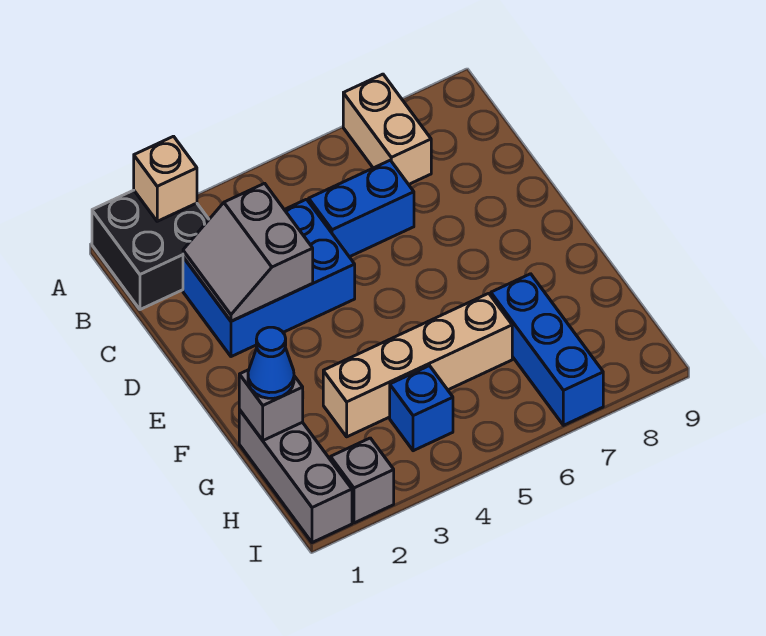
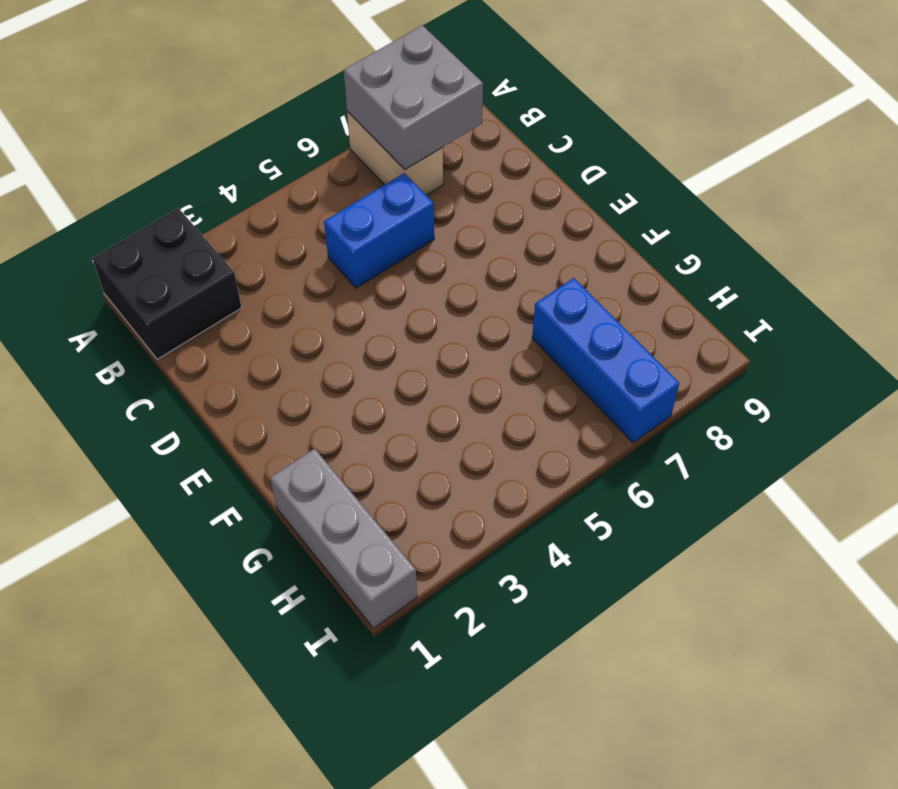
grey 2x2 brick [344,25,483,170] -> none
none -> blue 2x3 brick [183,199,355,357]
none -> tan 1x4 brick [323,293,512,437]
none -> blue 1x1 brick [390,366,453,451]

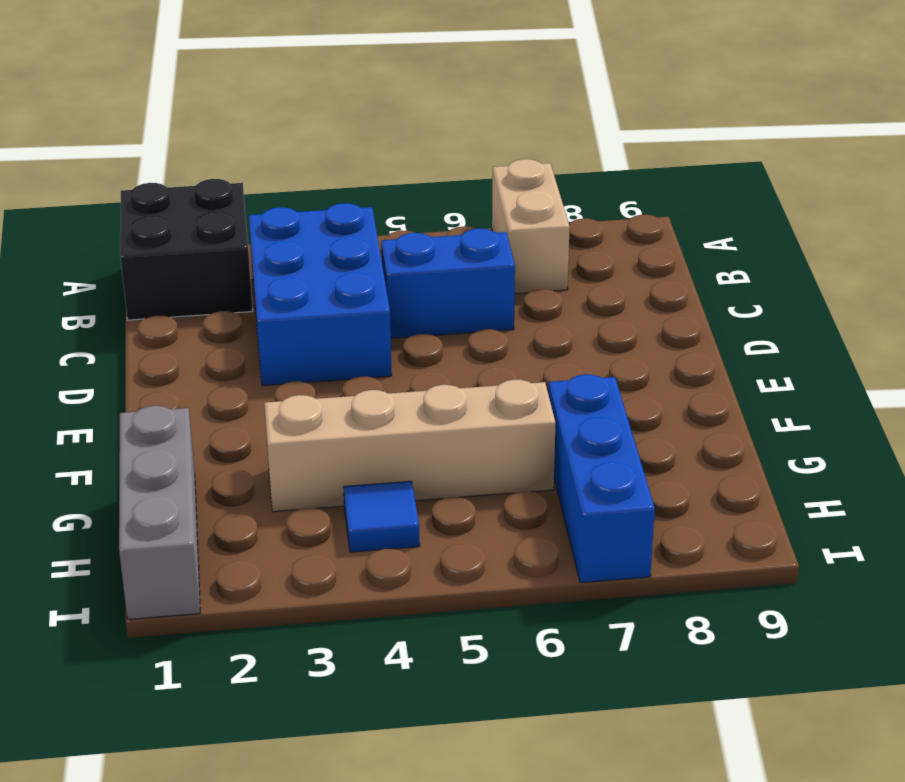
blue 2x3 brick [249,203,392,386] -> blue 2x3 brick turned to [183,199,355,357]
blue 1x1 tile [344,481,420,552] -> blue 1x1 brick [390,366,453,451]
none -> grey 1x1 brick [331,438,394,523]
none -> tan 1x1 brick [134,136,197,221]
none -> grey 2x2 slope [183,183,313,321]

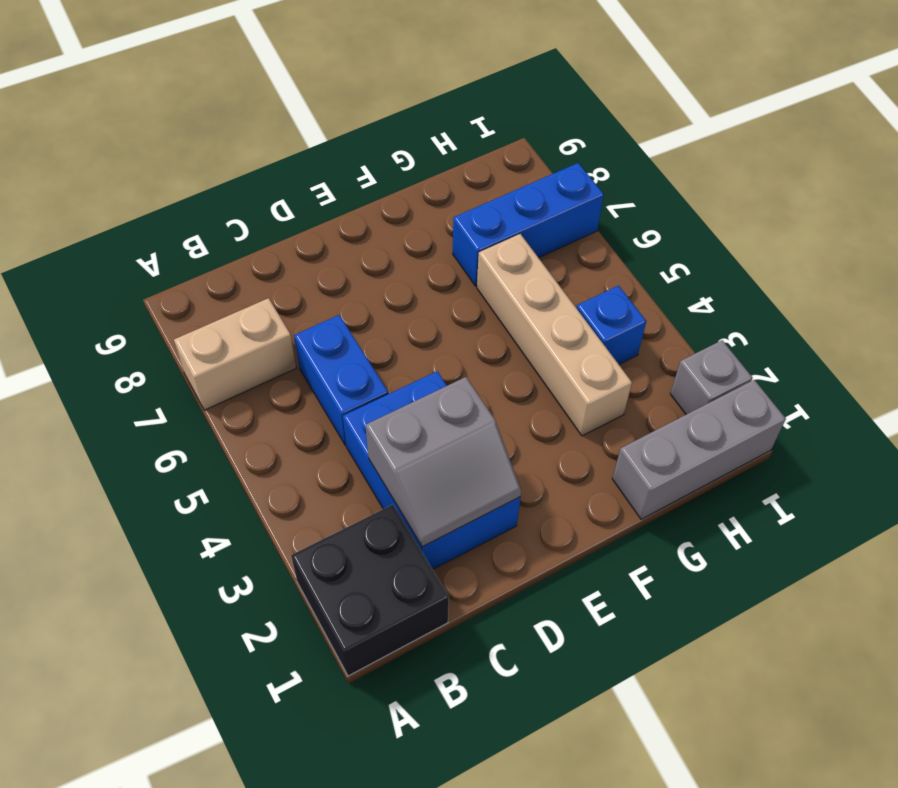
none -> tan 1x1 brick [134,136,197,221]
none -> grey 1x1 brick [239,370,303,440]
none -> blue 1x1 cone [248,327,294,398]

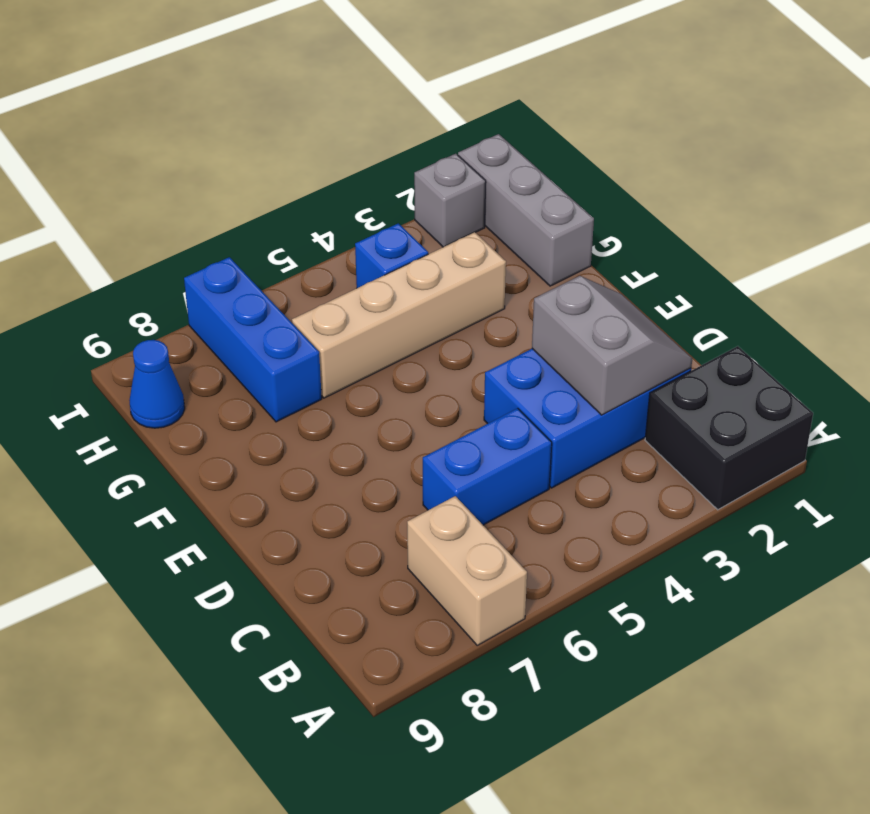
blue 1x1 cone [129,340,185,428] -> blue 1x1 cone moved to [248,327,294,398]
none -> tan 1x1 brick [134,136,197,221]
none -> grey 1x1 brick [239,370,303,440]

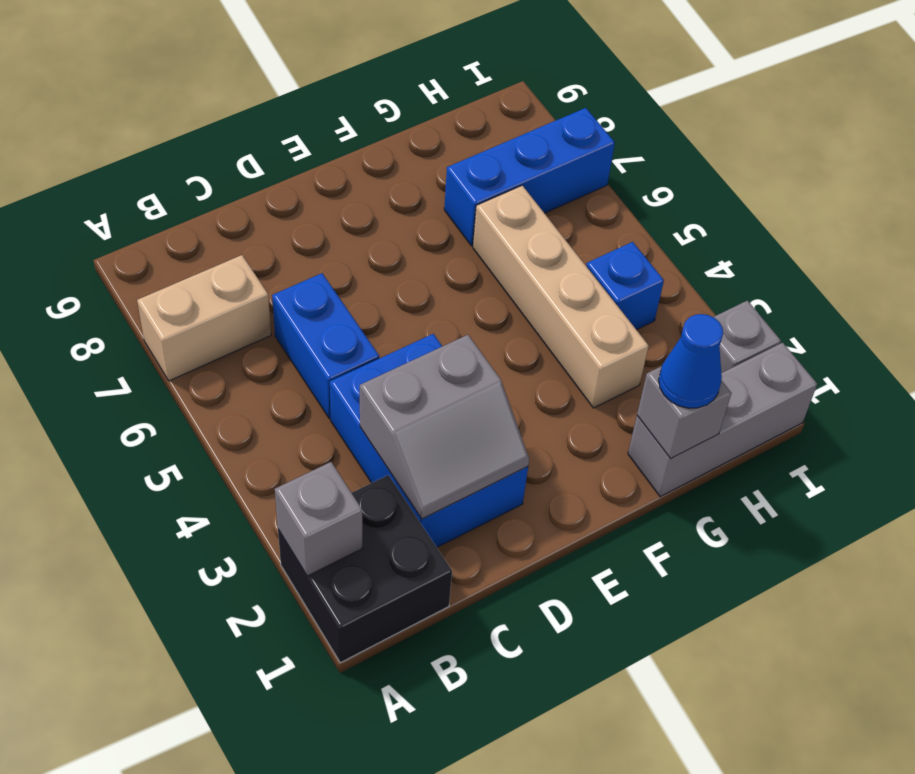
grey 1x1 brick [275,462,362,576] -> tan 1x1 brick [134,136,197,221]

